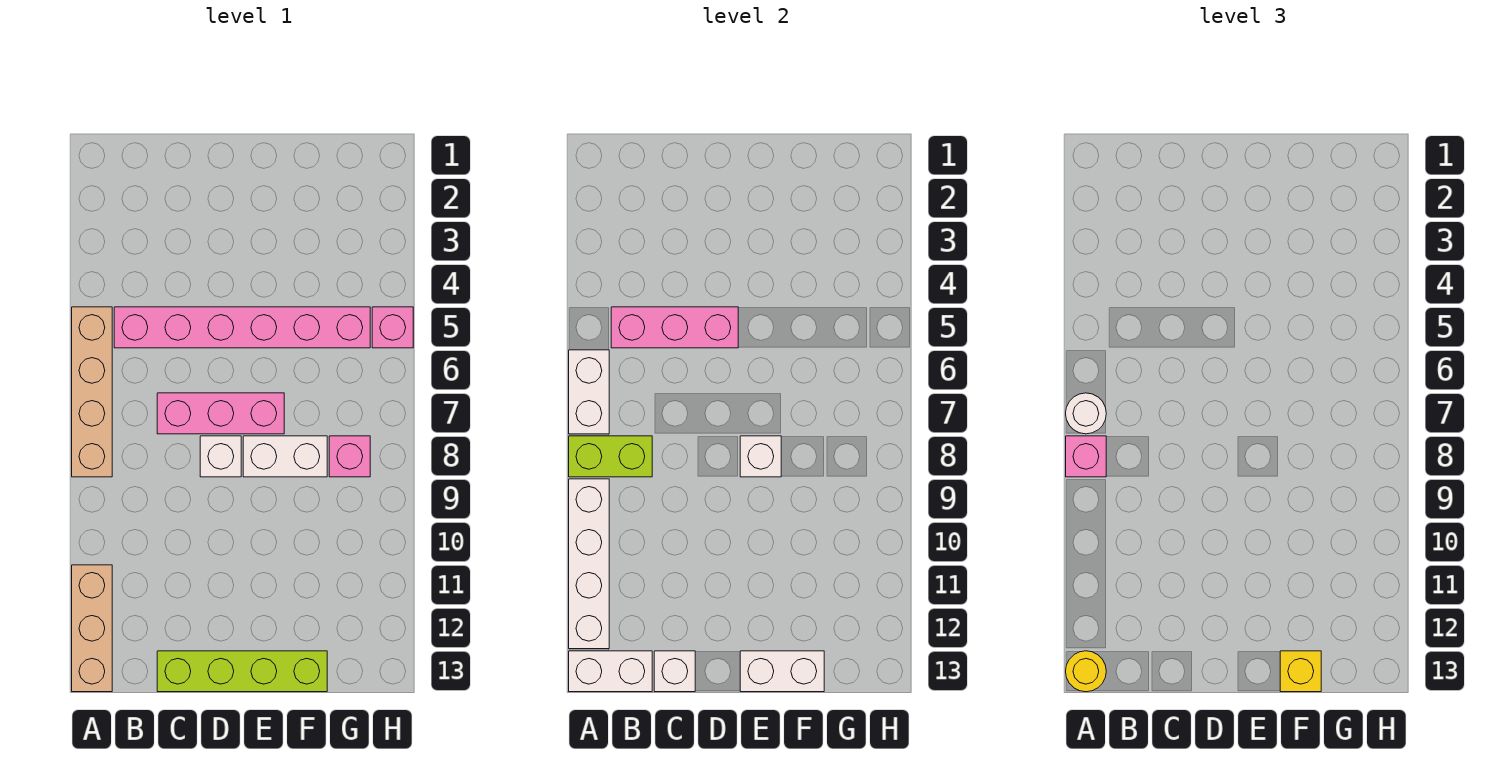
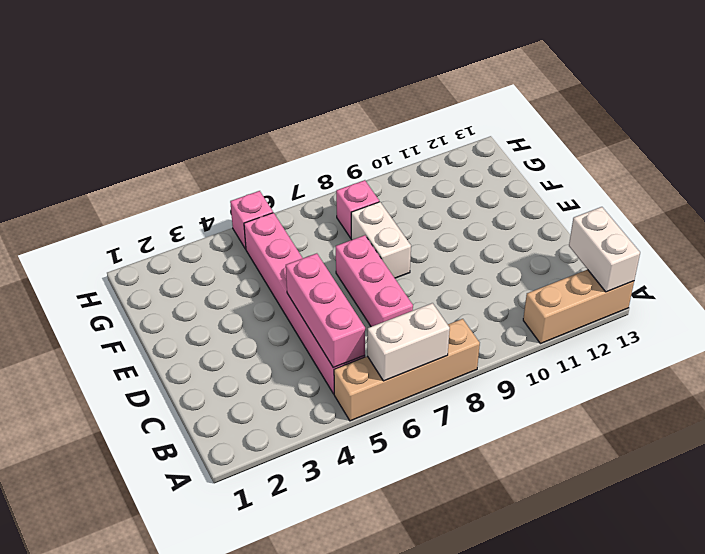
none -> lime 1x4 brick [157,651,327,692]
none -> white 1x1 brick [200,436,241,477]
none -> lime 1x2 brick [569,436,652,477]

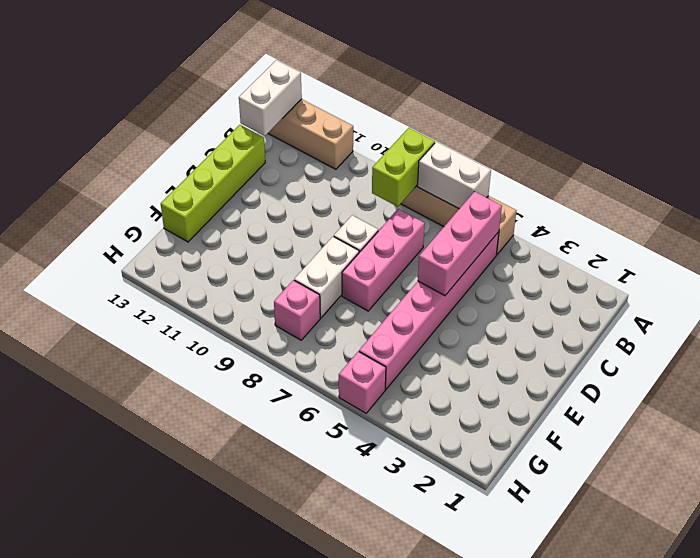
none -> white 1x4 brick [569,479,609,649]
none -> white 1x1 brick [654,651,695,692]
none -> white 1x1 brick [740,436,781,477]

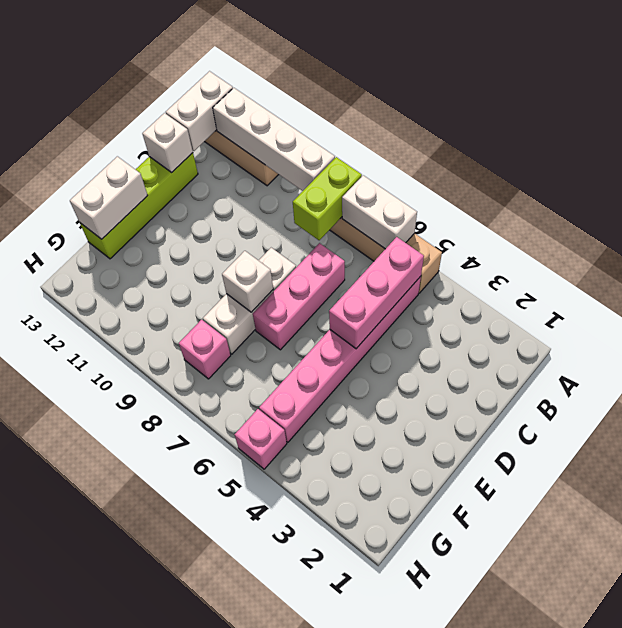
none -> white 1x1 round brick [1066,393,1106,434]
none -> pink 1x1 brick [1066,436,1106,477]
none -> yellow 1x1 round brick [1066,651,1106,692]

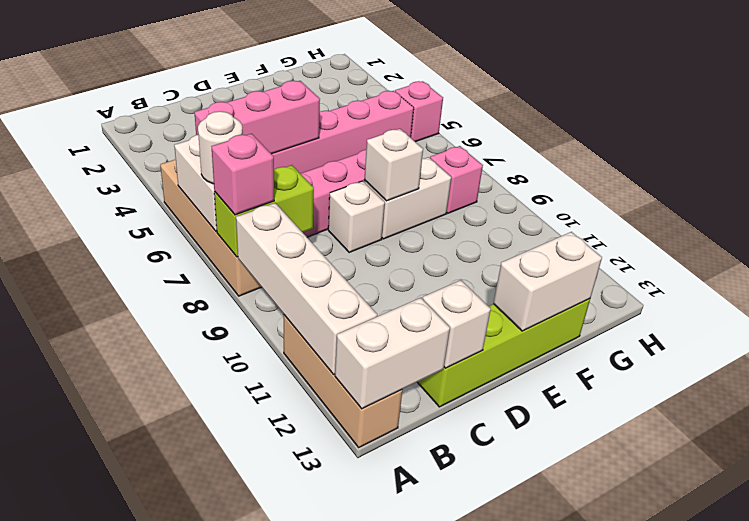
none -> yellow 1x1 round brick [1066,651,1106,692]
none -> yellow 1x1 brick [1280,651,1321,692]

